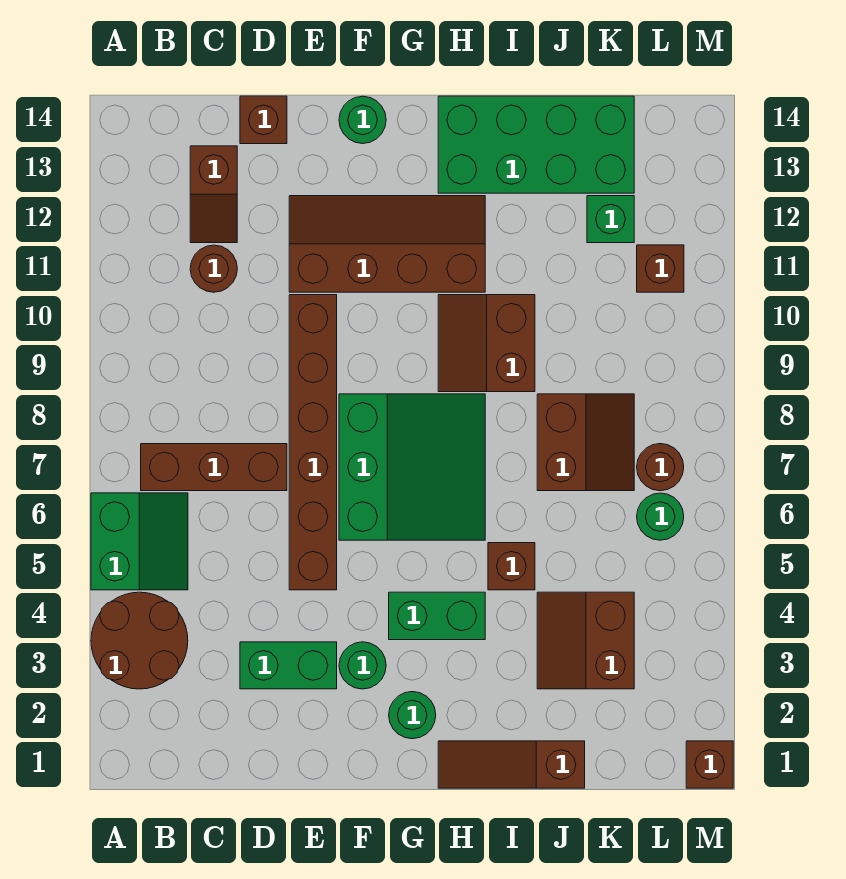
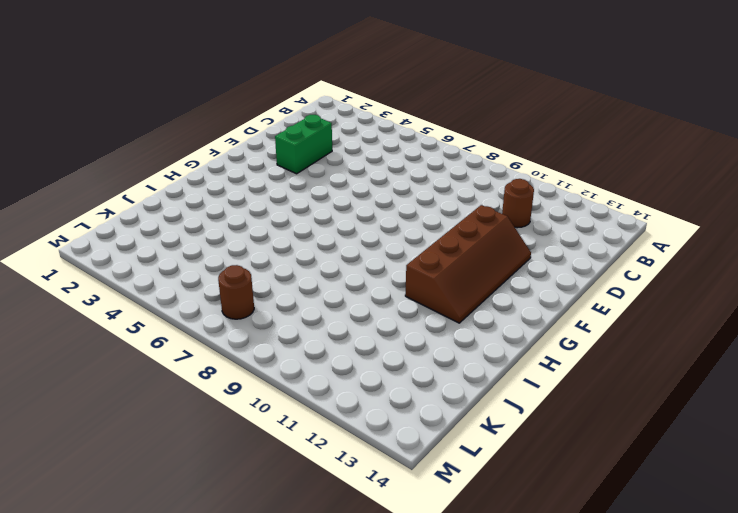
none -> brown 2x2 round brick [91,592,188,689]
none -> green 2x2 slope [91,493,188,590]
none -> brown 1x3 brick [141,444,287,491]

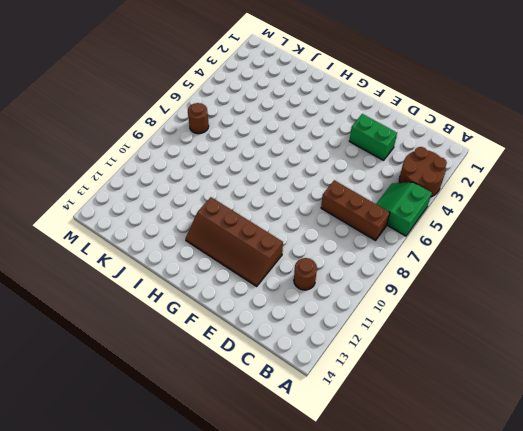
none -> brown 1x2 slope [190,146,237,243]
none -> brown 1x1 brick [240,96,287,144]
none -> brown 1x6 brick [289,295,337,590]

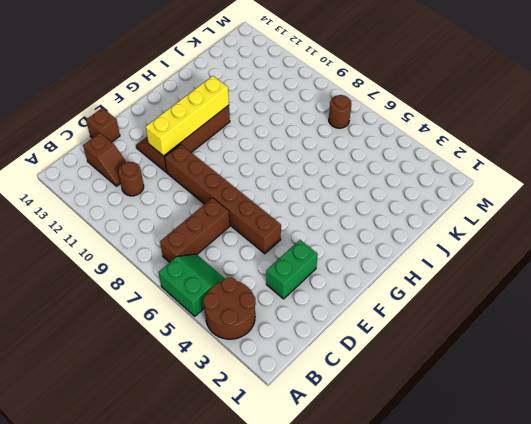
yellow 1x4 brick [146,76,229,156] -> none
none -> green 1x1 round brick [339,642,386,689]
none -> green 3x3 slope [339,394,485,540]
none -> green 1x1 round brick [339,96,386,144]

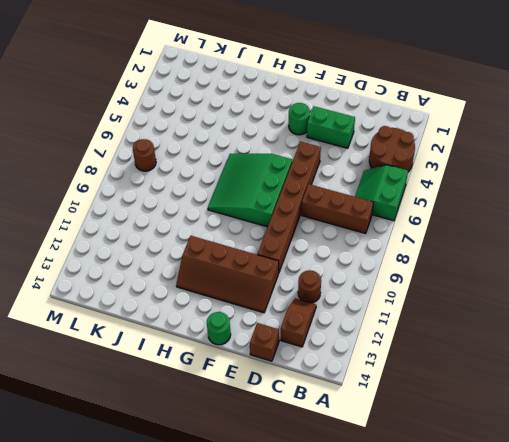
none -> green 1x1 round brick [389,692,436,739]
none -> green 1x2 brick [389,592,485,640]
none -> brown 1x3 slope [438,741,585,788]

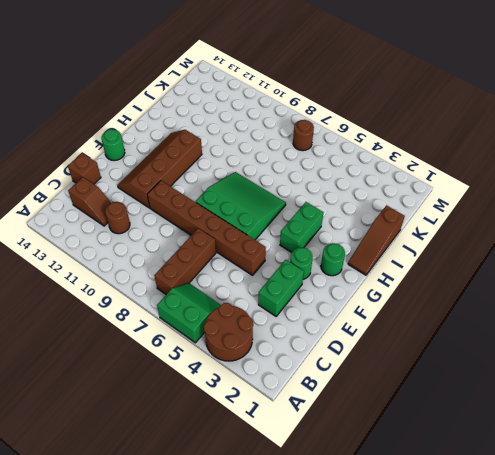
none -> brown 2x2 slope [438,295,535,392]
none -> green 2x4 brick [438,96,634,193]
none -> brown 1x1 brick [488,543,535,590]

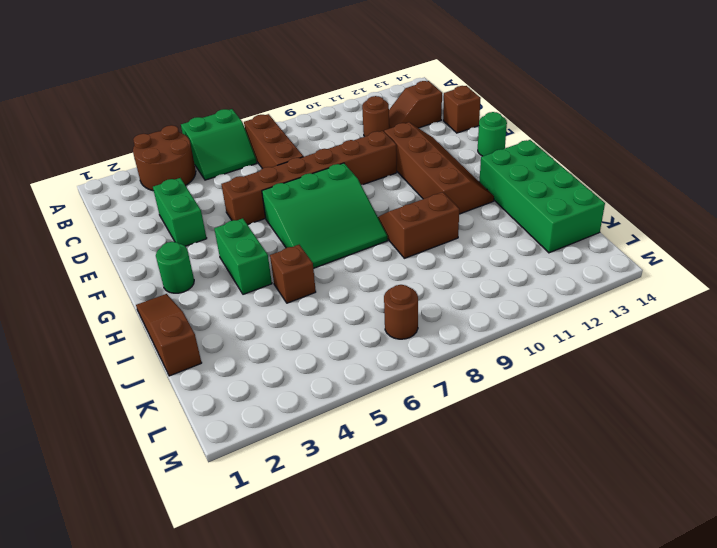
none -> green 1x1 round brick [339,642,386,689]
none -> brown 2x2 slope [537,592,634,689]
none -> brown 2x2 slope [537,394,634,491]

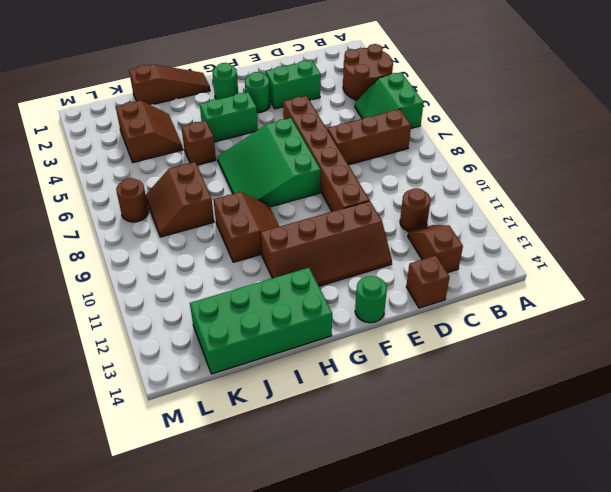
none -> green 1x1 brick [587,196,634,243]
none -> green 1x1 round brick [637,493,684,540]
none -> brown 1x1 brick [637,245,684,292]

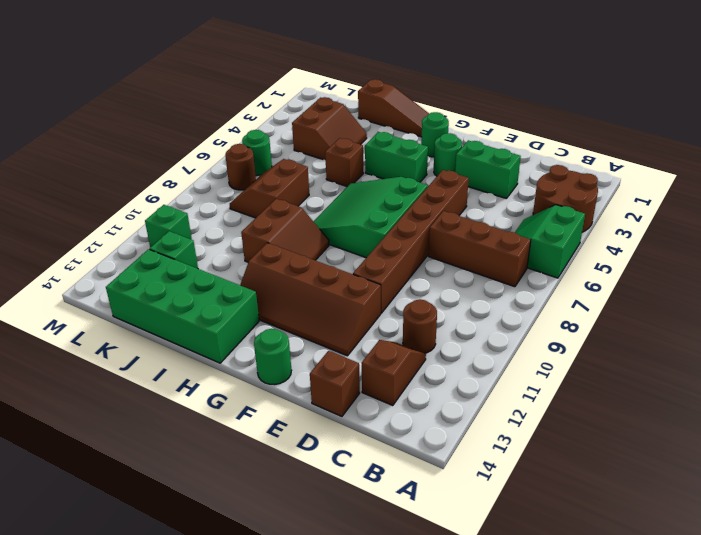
green 1x1 brick [145,205,192,247] -> brown 1x1 brick [637,245,684,292]
none -> brown 1x1 brick [686,741,733,788]

